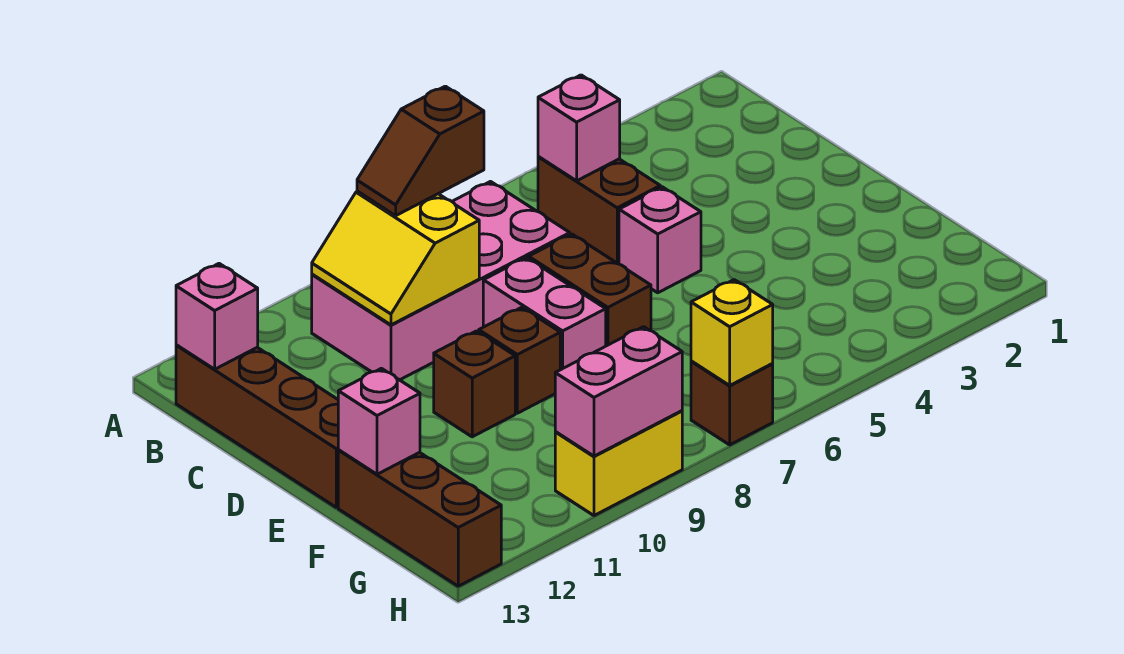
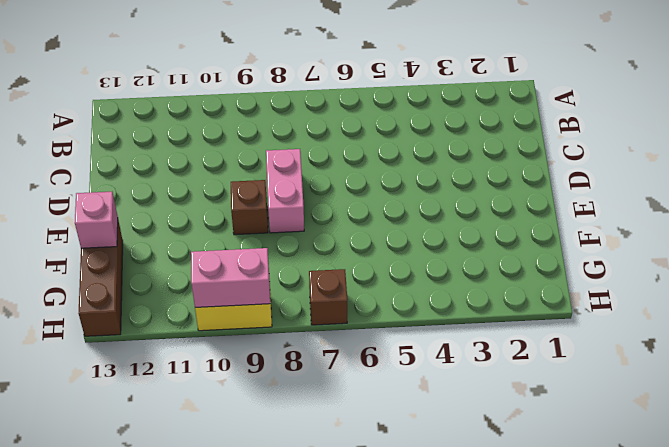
none -> brown 1x2 brick [538,157,660,264]
none -> pink 2x4 brick [312,182,570,380]
none -> brown 1x4 brick [176,345,339,507]

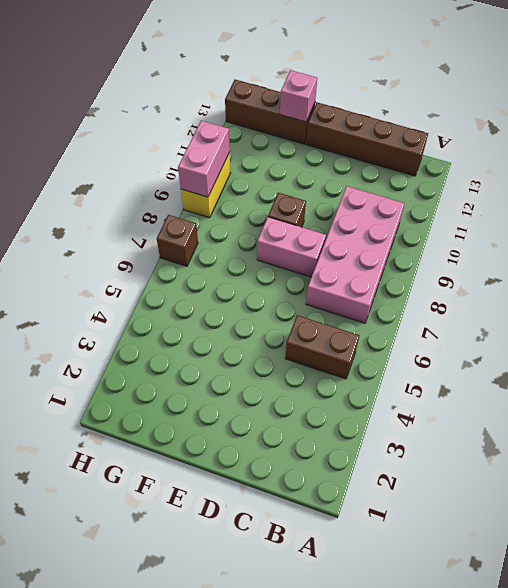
none -> pink 1x1 brick [619,187,701,293]
none -> brown 1x2 brick [529,234,651,346]
none -> brown 1x1 brick [434,331,515,437]

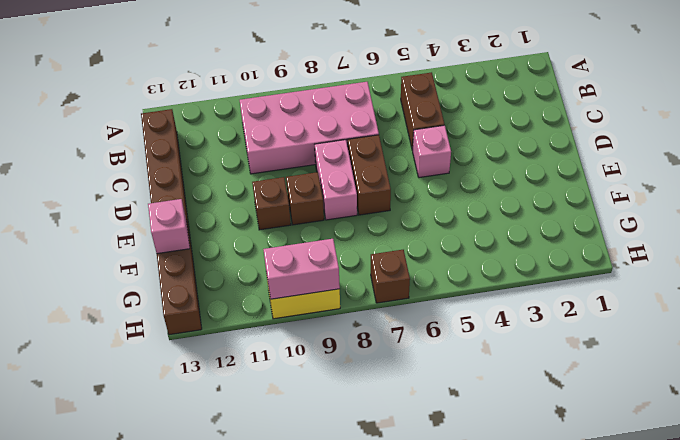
none -> pink 1x1 brick [538,75,620,181]
none -> yellow 2x2 slope [312,191,479,325]
none -> pink 1x1 brick [176,264,258,369]

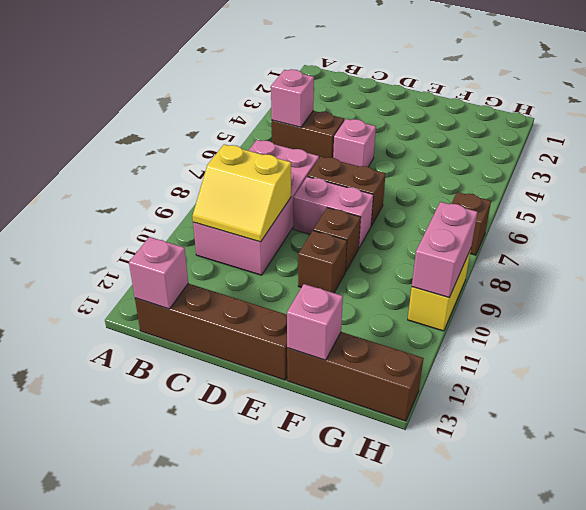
none -> yellow 1x1 brick [691,280,773,385]
none -> brown 1x2 slope [357,86,484,216]

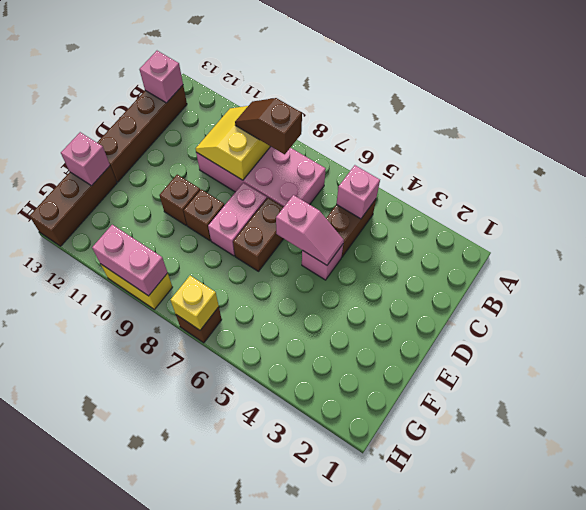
pink 1x2 slope [276,195,344,265] -> none

